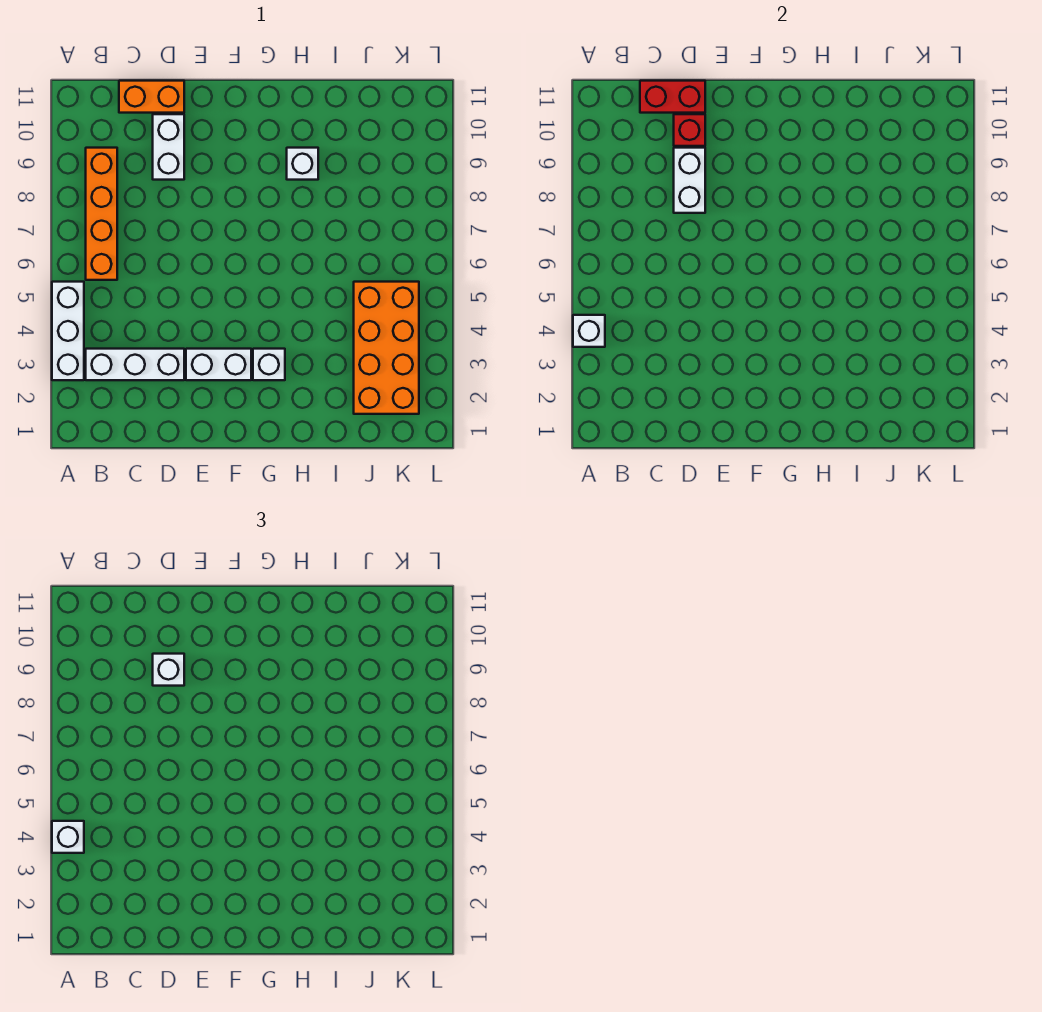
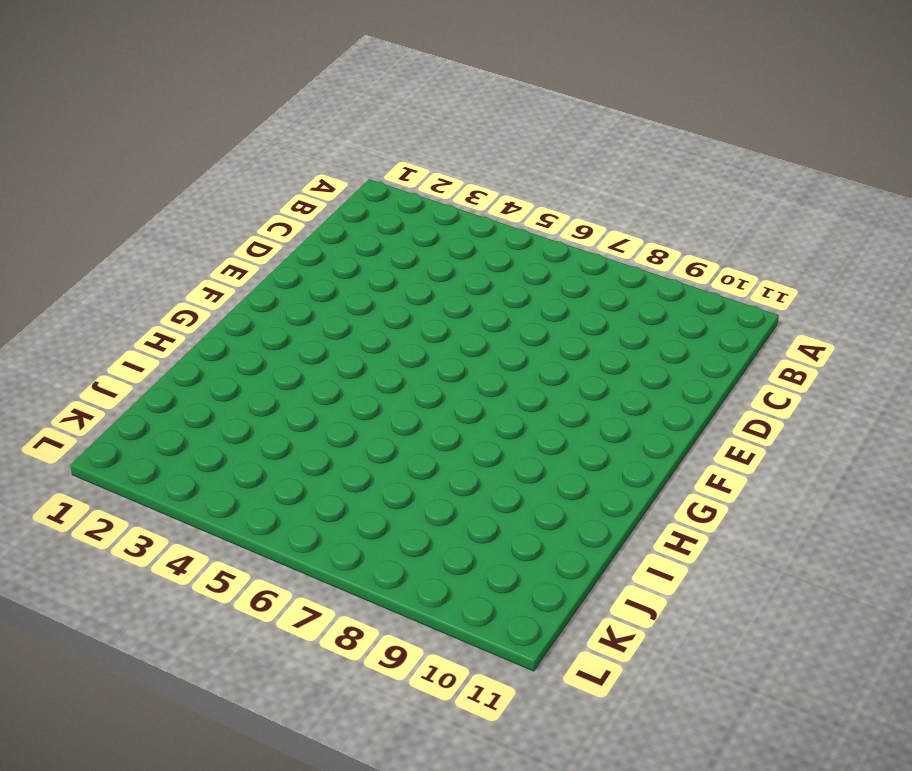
none -> white 1x3 brick [52,282,84,380]
none -> white 1x3 brick [86,349,184,380]
none -> orange 1x4 brick [86,148,117,280]

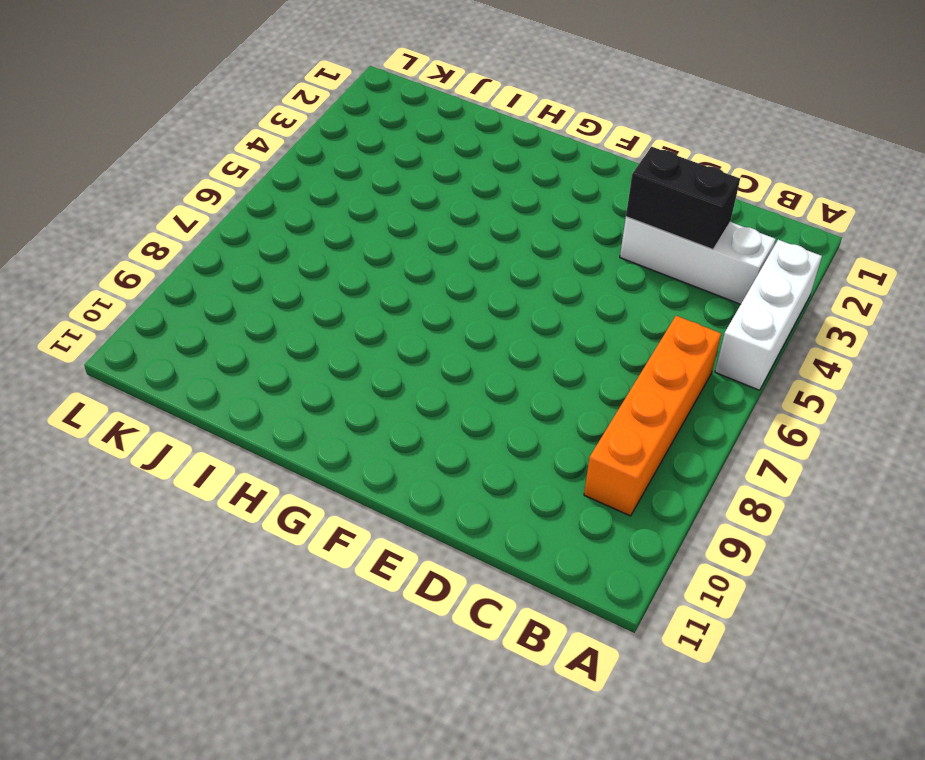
black 1x2 brick [626,147,740,249] -> none
none -> orange 1x2 brick [119,81,184,113]
none -> white 1x2 brick [153,114,184,180]
none -> white 1x2 brick [186,349,251,380]

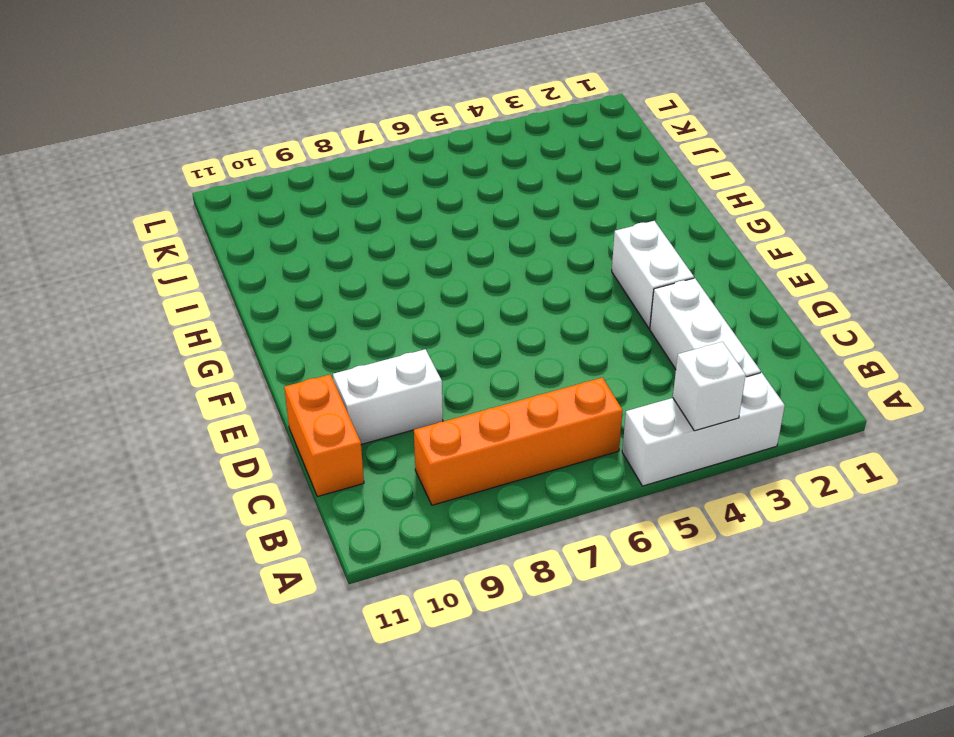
none -> white 1x1 brick [253,349,285,380]
none -> white 1x1 brick [287,148,318,180]
none -> orange 2x4 brick [354,282,419,414]

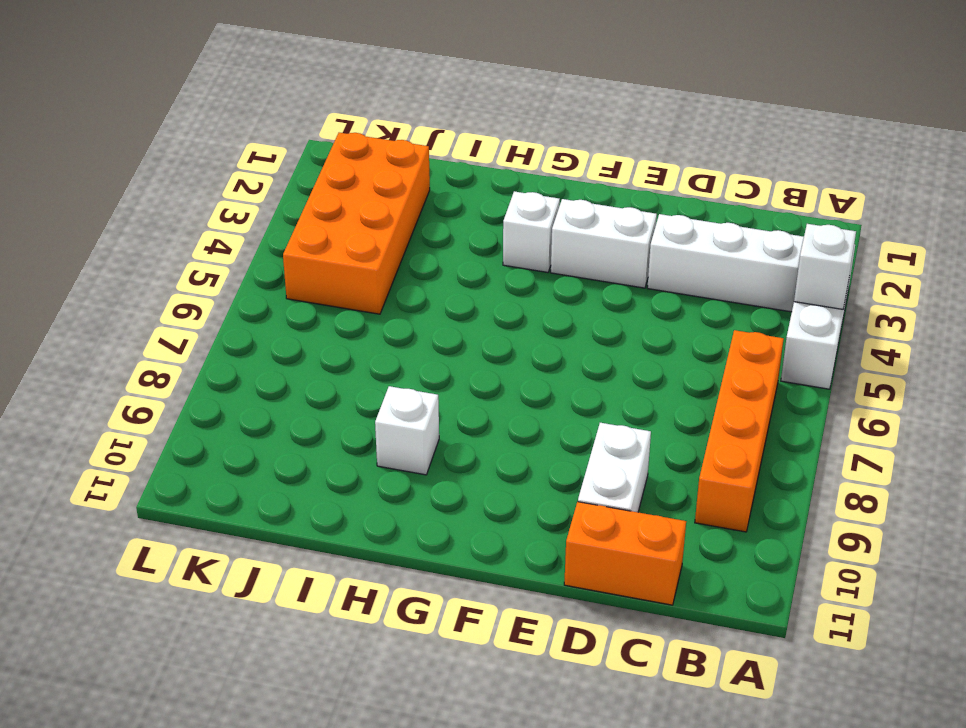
none -> red 1x2 brick [640,81,705,113]
none -> white 1x2 brick [674,148,705,213]
none -> red 1x1 brick [674,114,705,146]

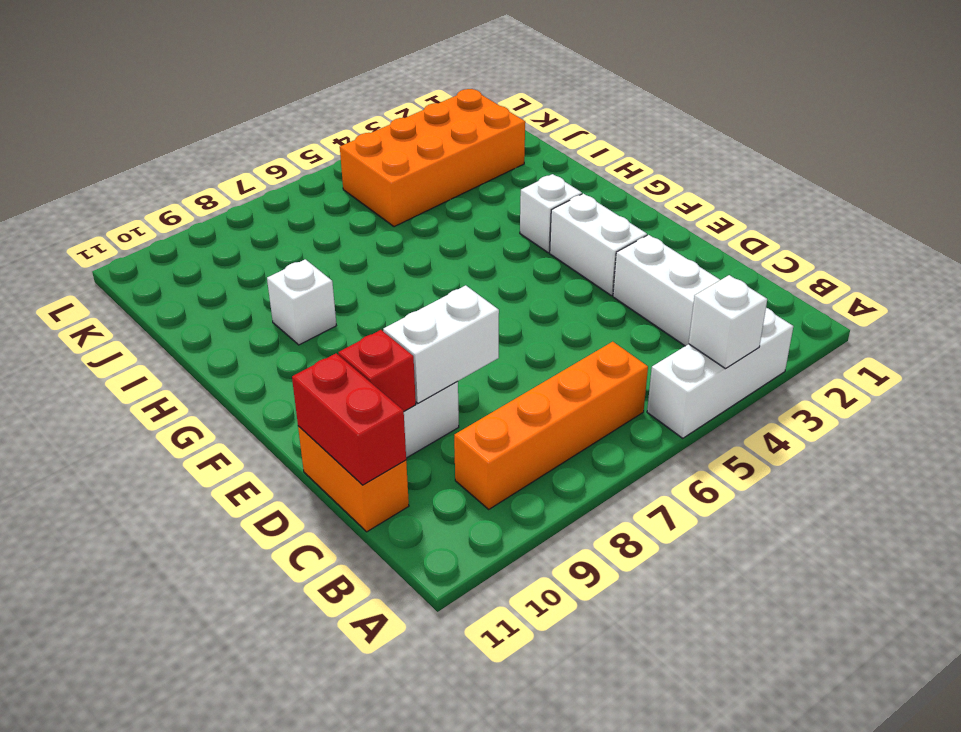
none -> white 1x1 brick [52,821,84,853]
none -> white 1x1 brick [153,654,184,686]

